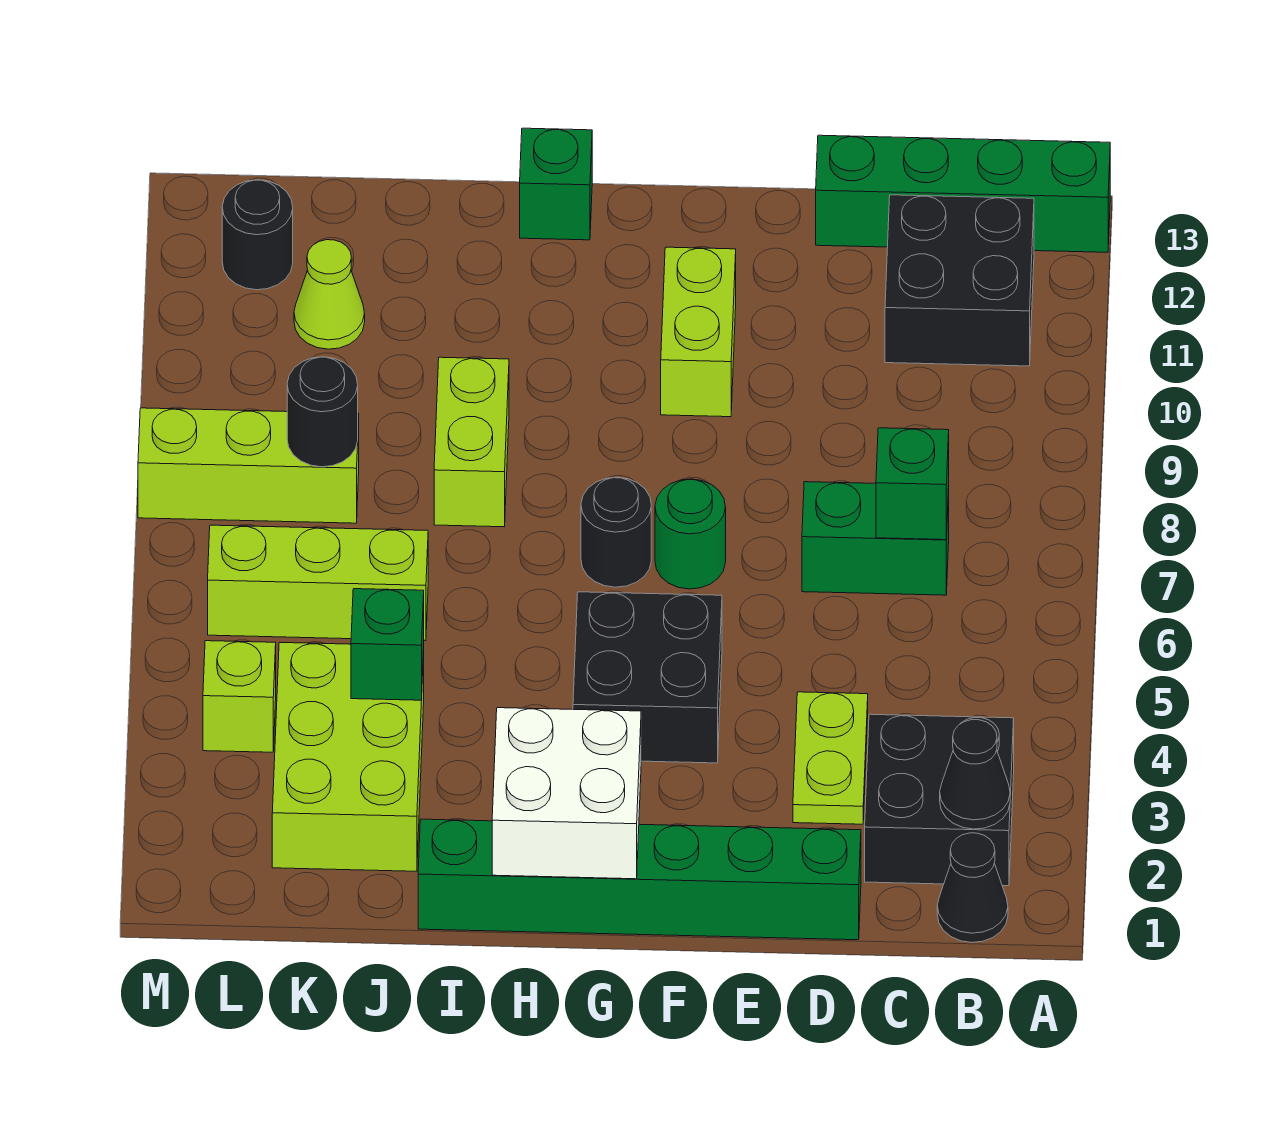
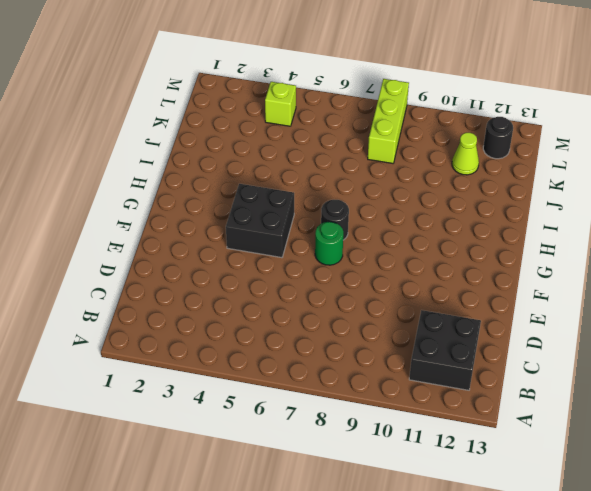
none -> green 1x4 brick [816,135,1110,252]
none -> black 1x1 cone [937,833,1008,943]
none -> black 2x2 brick [865,714,1014,886]

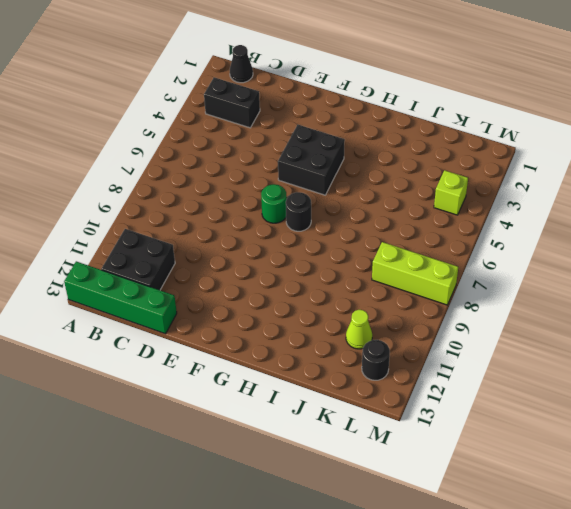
black 1x2 brick [204,78,260,128] -> black 2x2 brick [865,714,1014,886]
none -> green 1x2 brick [802,482,949,595]
none -> green 1x6 brick [418,819,861,940]
none -> lime 1x2 plate [793,692,868,824]

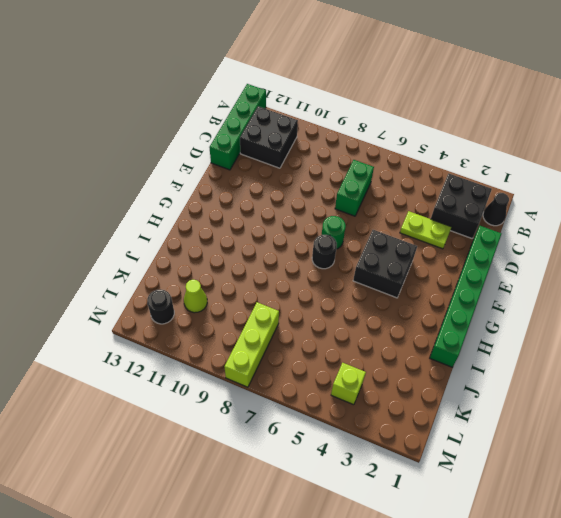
none -> lime 1x2 brick [661,247,736,417]
none -> green 1x1 brick [520,128,592,240]
none -> lime 1x2 brick [434,357,509,527]

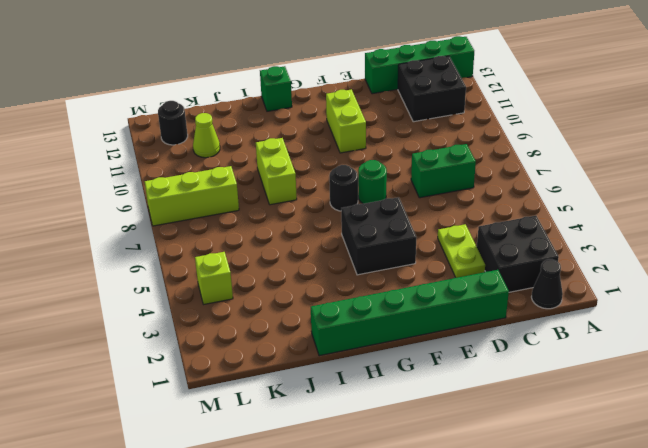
none -> lime 2x3 brick [272,643,424,871]
none -> lime 1x3 brick [208,525,428,641]
none -> black 1x1 cone [940,720,1010,829]

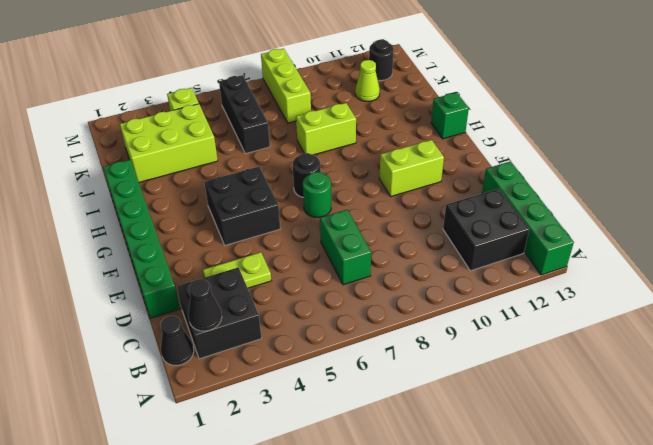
black 1x3 brick [219,75,270,154] -> lime 1x3 brick [208,525,428,641]
none -> green 1x1 brick [876,428,949,540]
none -> white 2x2 brick [492,708,641,879]
none -> green 1x1 brick [351,589,424,700]

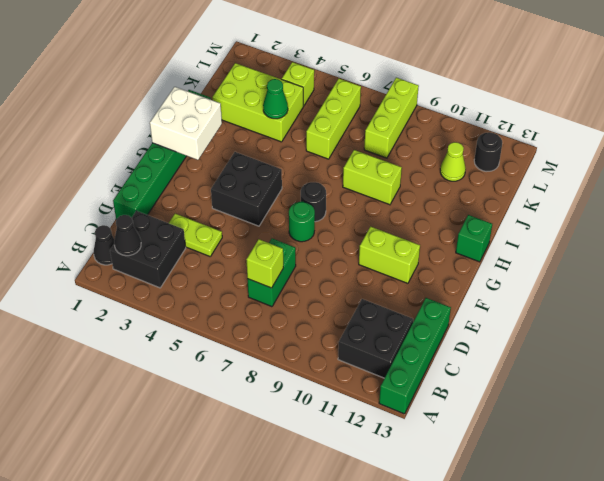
lime 1x1 brick [246,239,283,288] -> green 1x1 brick [876,428,949,540]
green 1x1 cone [263,79,288,119] -> green 1x1 brick [351,589,424,700]
none -> black 1x1 round brick [287,357,358,467]

